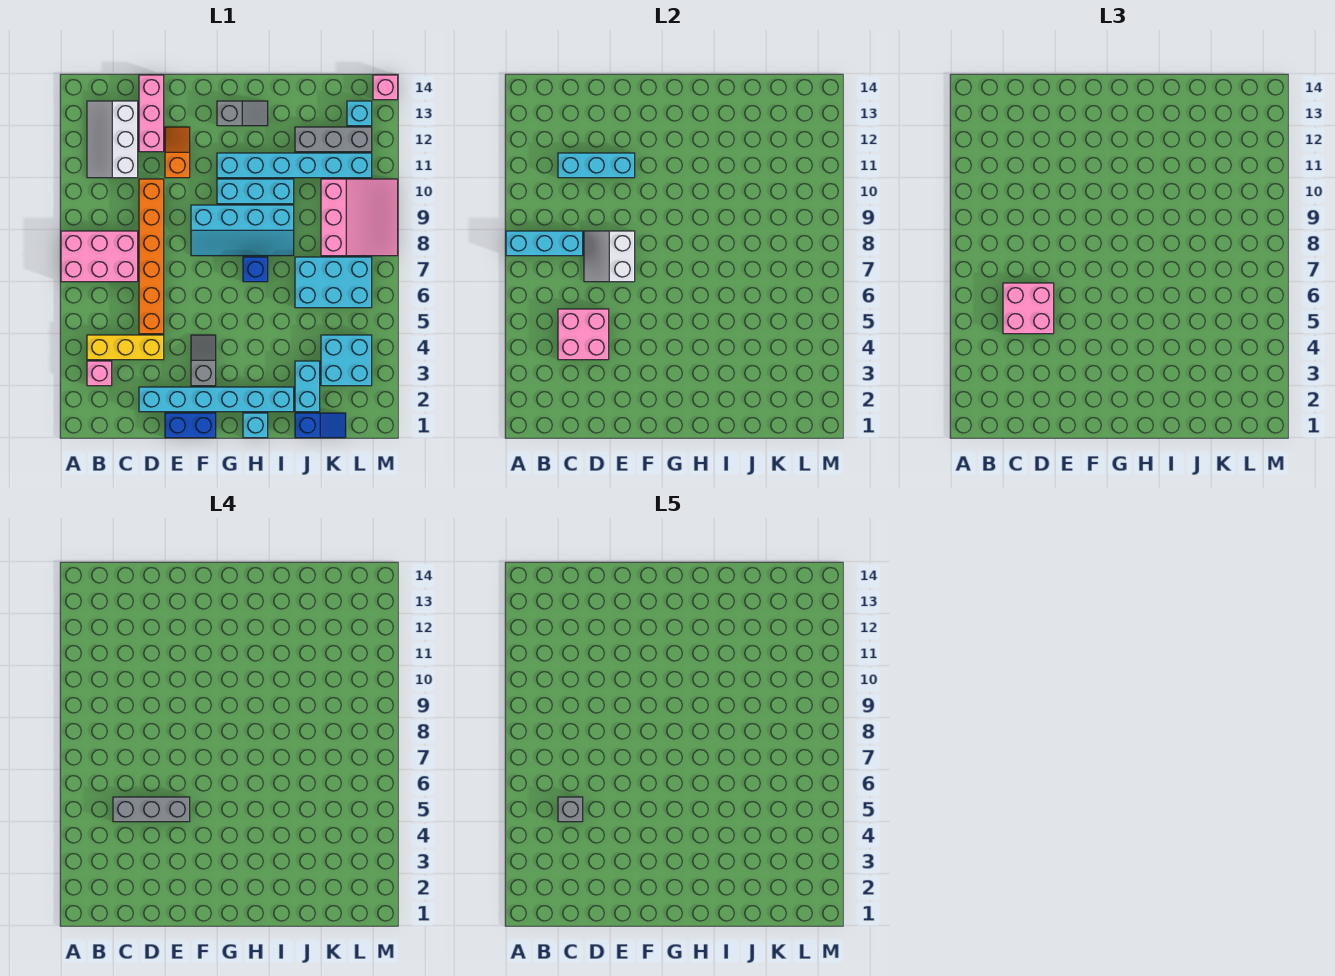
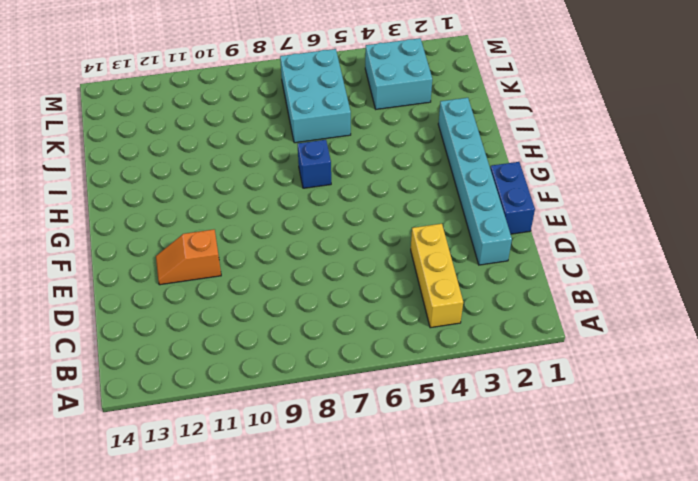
none -> pink 2x3 brick [61,231,138,282]
none -> pink 1x1 brick [87,361,112,386]
none -> white 2x3 slope [87,101,138,178]
none -> orange 1x6 brick [139,179,164,334]

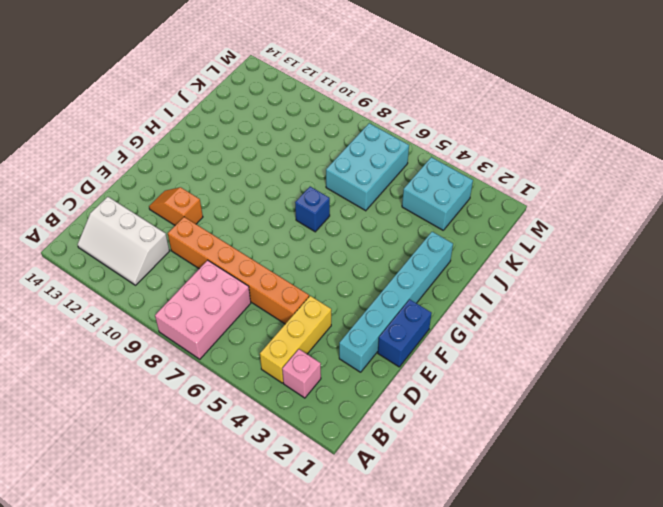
none -> pink 1x3 brick [139,75,164,152]
none -> grey 1x2 slope [191,335,216,386]
none -> cyan 2x4 slope [191,205,294,256]
none -> cyan 1x3 brick [217,179,294,204]

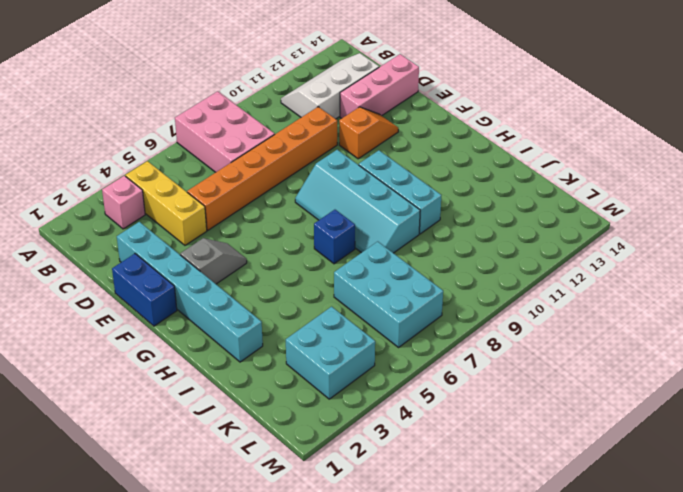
none -> cyan 1x6 brick [217,153,372,178]
none -> grey 1x2 slope [217,101,268,126]
none -> cyan 1x1 brick [243,413,268,438]
none -> blue 1x2 slope [295,413,346,438]

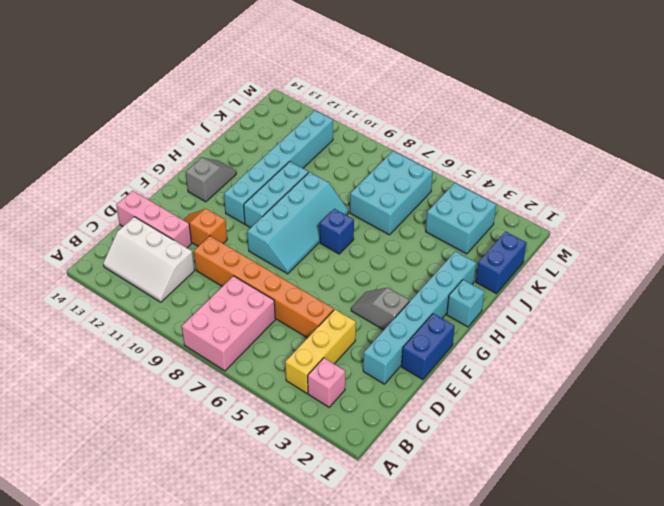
blue 1x2 brick [476,232,527,294] -> blue 1x2 slope [295,413,346,438]
none -> cyan 1x2 brick [295,361,320,412]
none -> grey 1x3 brick [295,127,372,152]
none -> pink 3x3 slope [321,179,398,256]
none -> cyan 1x1 brick [347,101,372,126]

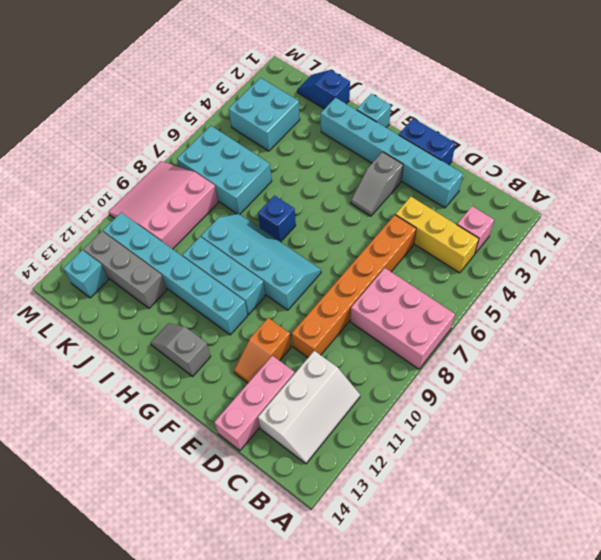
none -> cyan 1x2 brick [295,361,320,412]
none -> pink 1x1 brick [373,75,398,100]
none -> cyan 1x3 brick [506,231,583,256]
none -> pink 2x2 brick [558,309,609,360]

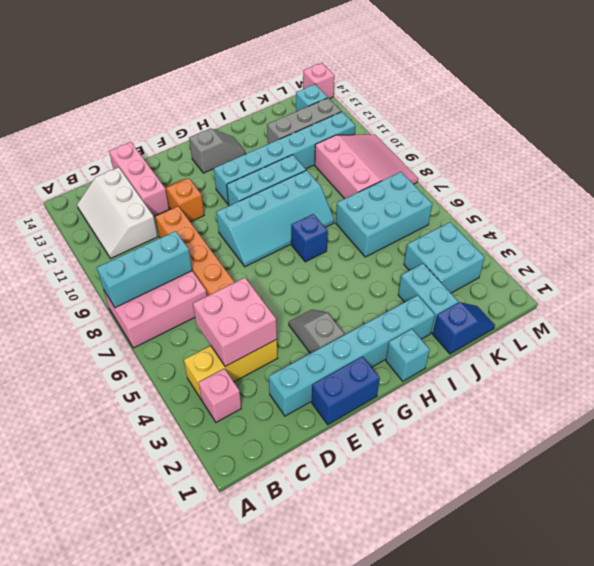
none -> cyan 1x3 brick [558,153,635,178]
none -> white 2x2 slope [584,231,635,282]
none -> pink 2x2 brick [1003,283,1054,334]
none -> grey 1x3 brick [113,797,190,822]

